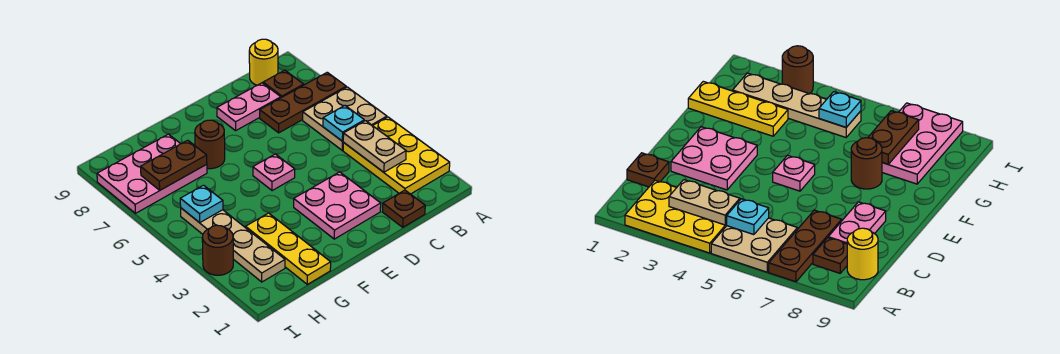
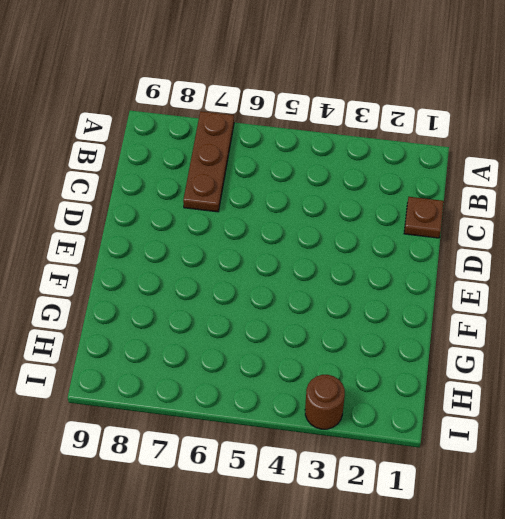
none -> yellow 2x3 plate [343,117,450,194]
none -> tan 2x2 plate [303,87,387,150]
none -> brown 1x1 plate [263,70,304,98]

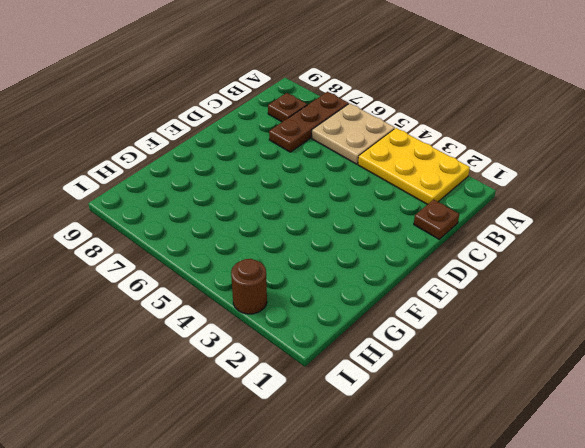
none -> yellow 1x1 round brick [249,39,278,85]
none -> pink 1x2 plate [217,83,281,131]
none -> pink 2x2 plate [294,172,381,239]

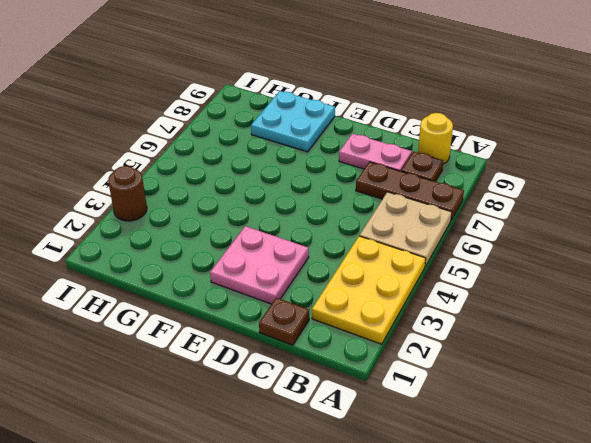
cyan 2x2 plate [251,91,335,152] -> pink 2x3 plate [97,134,207,213]
none -> pink 1x1 plate [253,154,295,191]
none -> brown 1x1 round brick [195,120,225,169]
none -> yellow 1x3 plate [246,213,331,284]

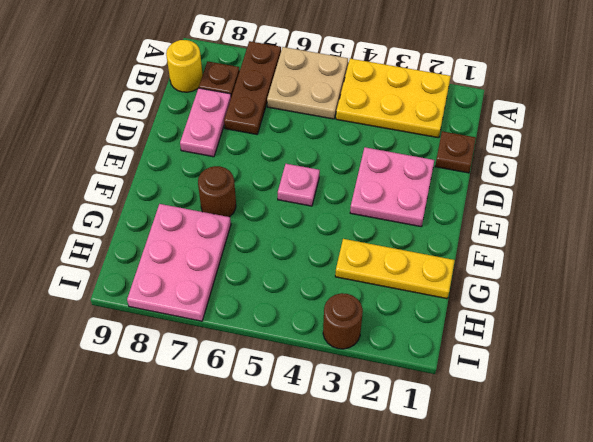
none -> tan 1x4 plate [181,208,285,282]
none -> tan 1x2 plate [343,121,406,172]
none -> cyan 1x1 plate [323,106,364,141]

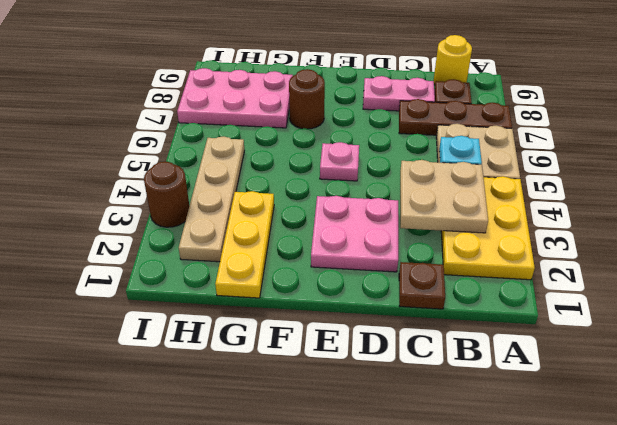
tan 2x2 plate [400,160,488,233] -> tan 1x2 plate [343,121,406,172]
none -> brown 1x2 plate [141,140,207,190]
none -> cyan 1x1 plate [180,185,223,223]

